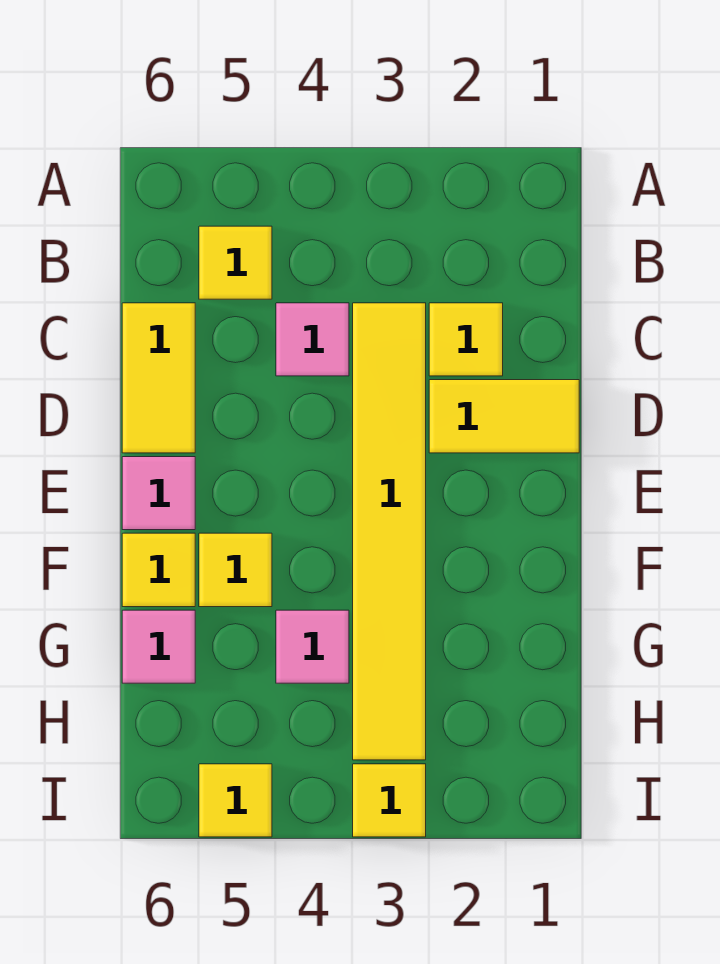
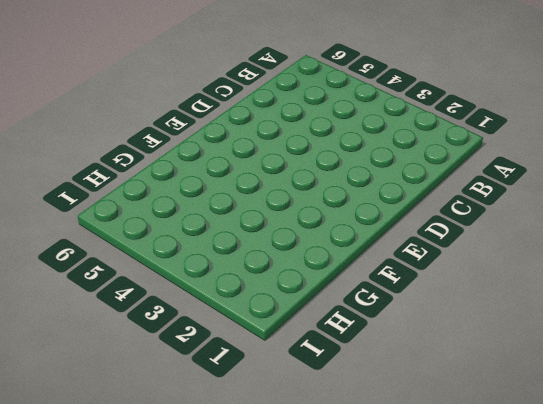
none -> yellow 1x1 tile [199,226,272,299]
none -> yellow 1x1 tile [429,303,503,376]
none -> yellow 1x6 tile [353,303,426,760]

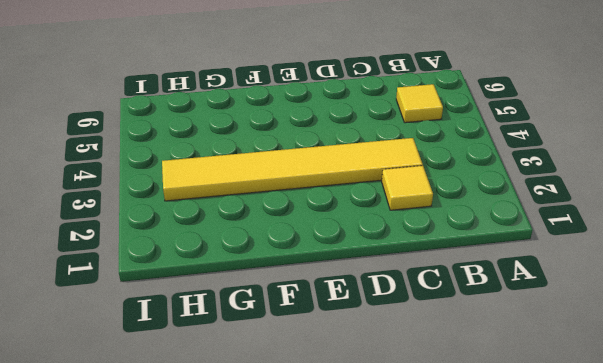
none -> pink 1x1 tile [276,303,349,376]
none -> yellow 1x2 tile [122,303,195,453]
none -> yellow 1x2 tile [429,380,579,453]

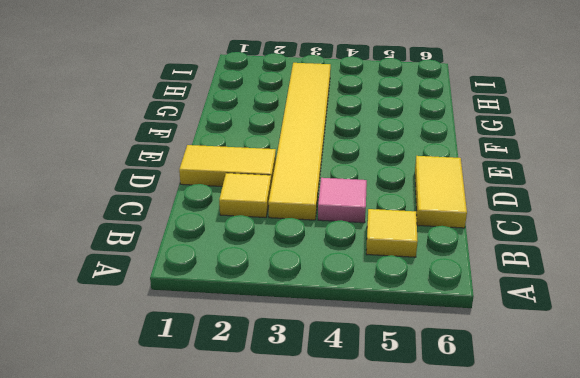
none -> pink 1x1 tile [122,457,195,530]
none -> yellow 1x1 tile [199,533,272,607]
none -> yellow 1x1 tile [122,533,195,607]

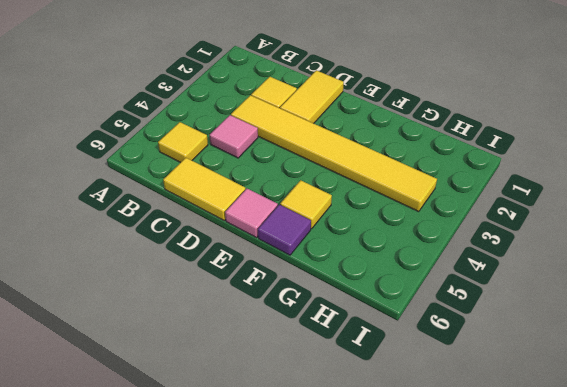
purple 1x1 tile [258,205,311,255] -> yellow 1x1 tile [122,533,195,607]
none -> pink 1x1 tile [276,610,349,683]
none -> pink 1x1 tile [122,610,195,683]
none -> yellow 1x1 tile [353,764,426,837]

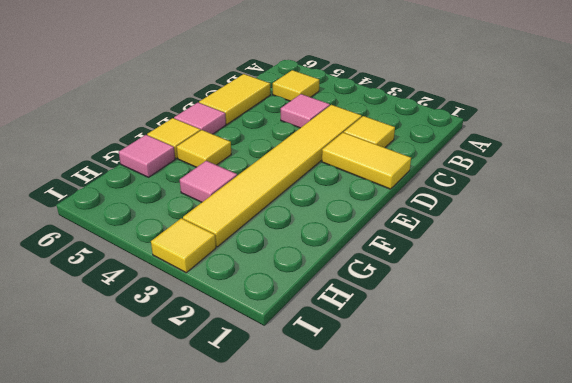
none -> yellow 1x1 tile [199,764,272,837]

